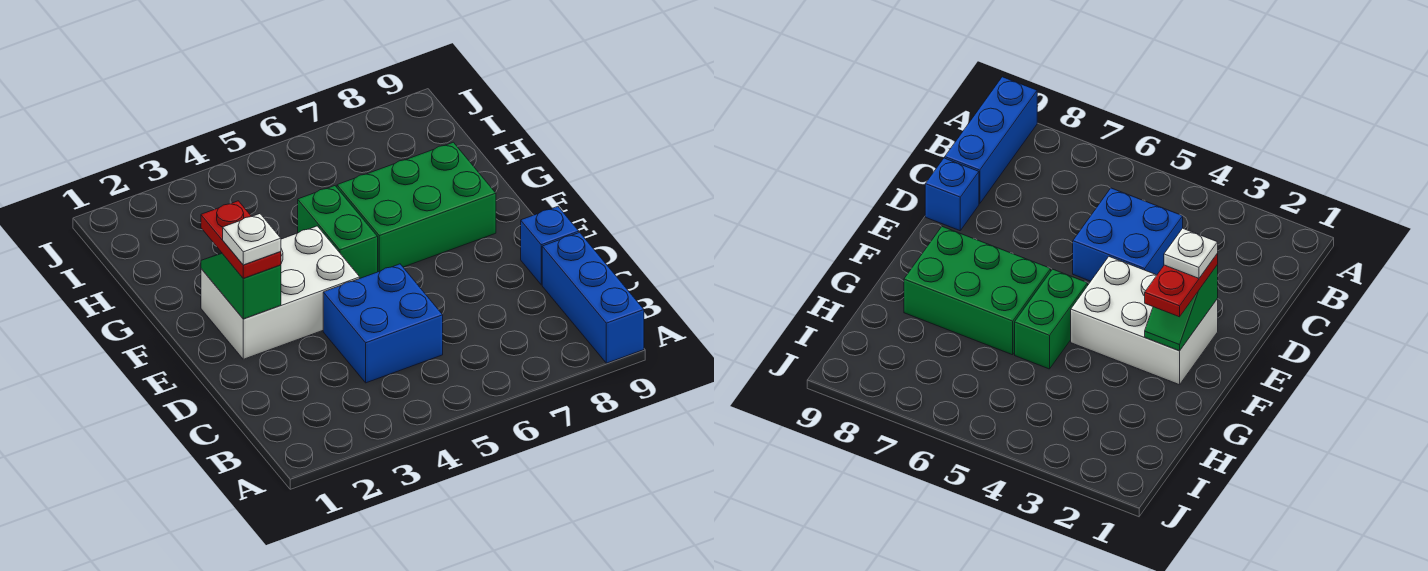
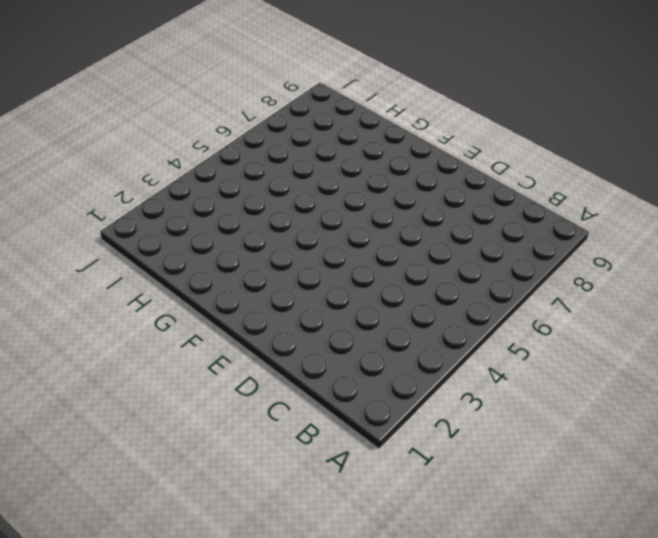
none -> blue 1x3 brick [542,233,644,363]
none -> blue 2x2 brick [323,264,443,383]

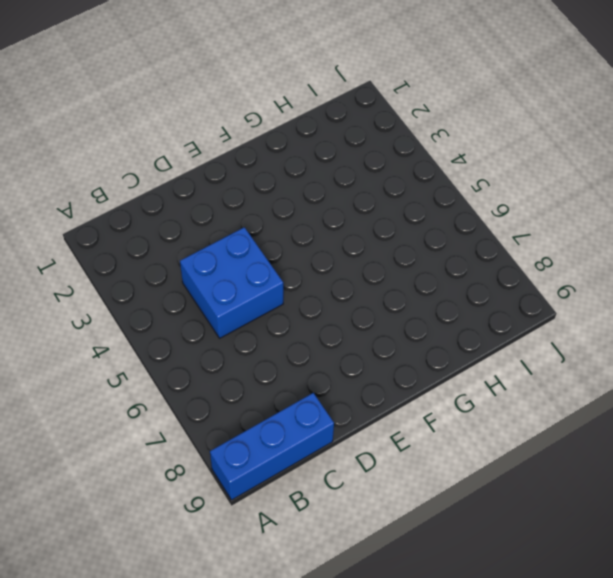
none -> blue 1x1 brick [521,207,579,285]
none -> white 2x3 brick [201,226,360,359]

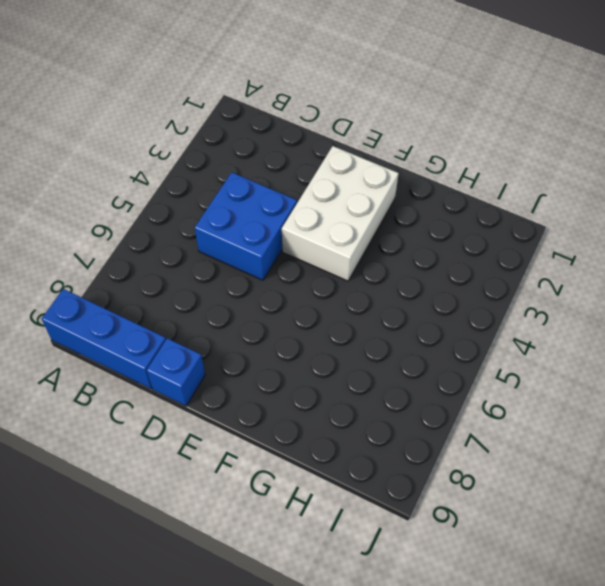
none -> green 1x2 brick [298,186,378,278]
none -> green 2x3 brick [337,142,496,272]

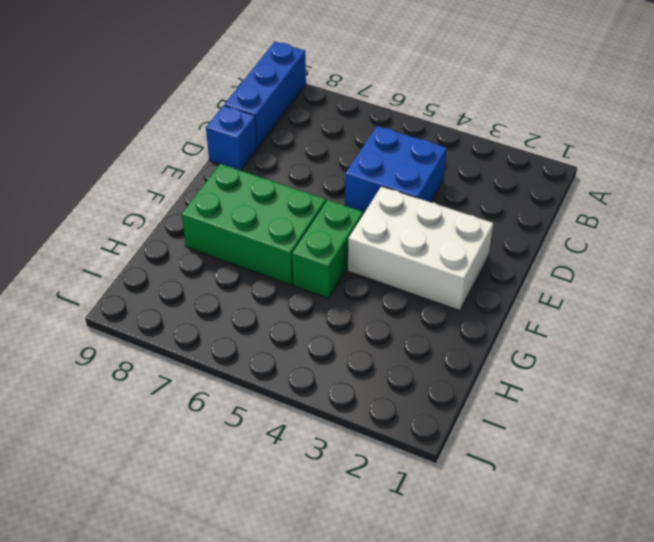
none -> green 1x2 slope [201,253,281,319]
none -> red 1x2 plate [201,201,281,278]

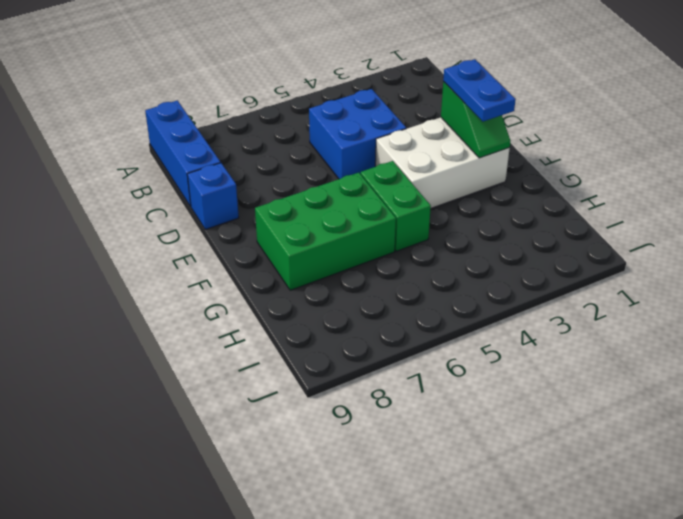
blue 1x2 plate [443,59,516,121] -> red 1x2 plate [201,201,281,278]
none -> white 1x1 plate [223,214,281,265]

